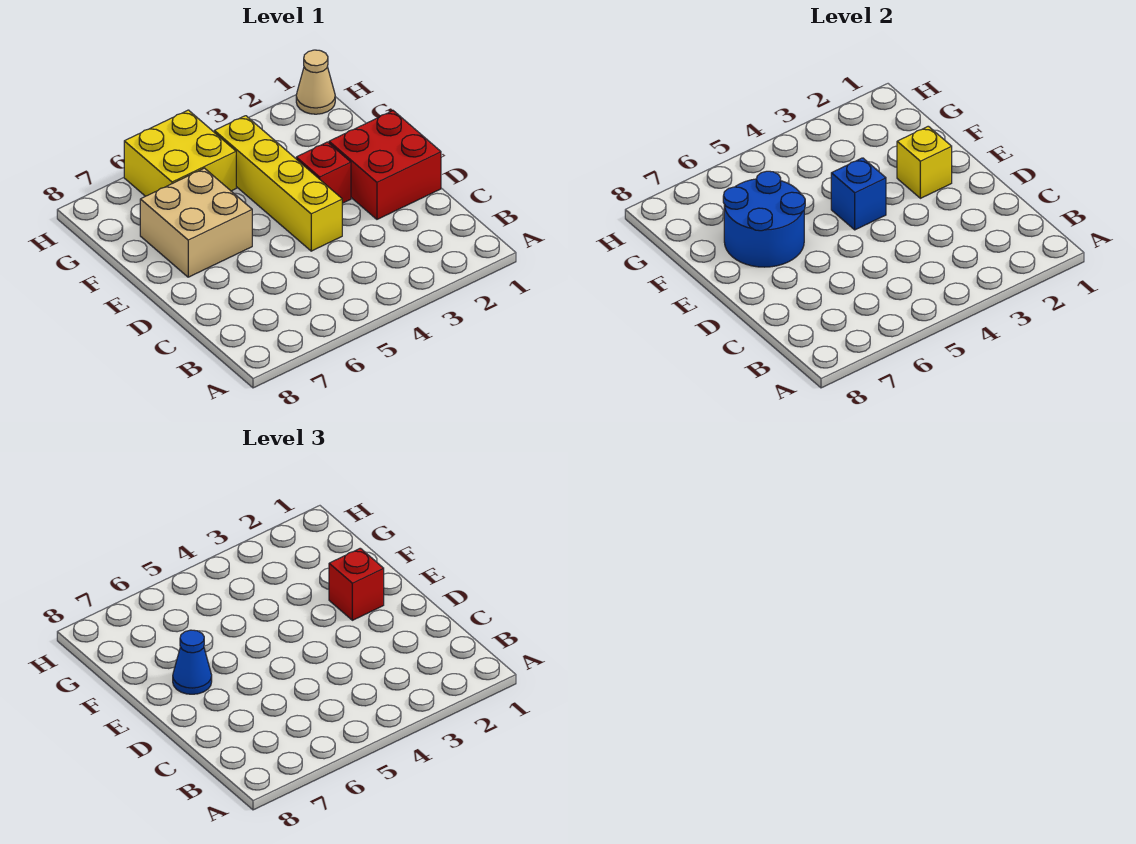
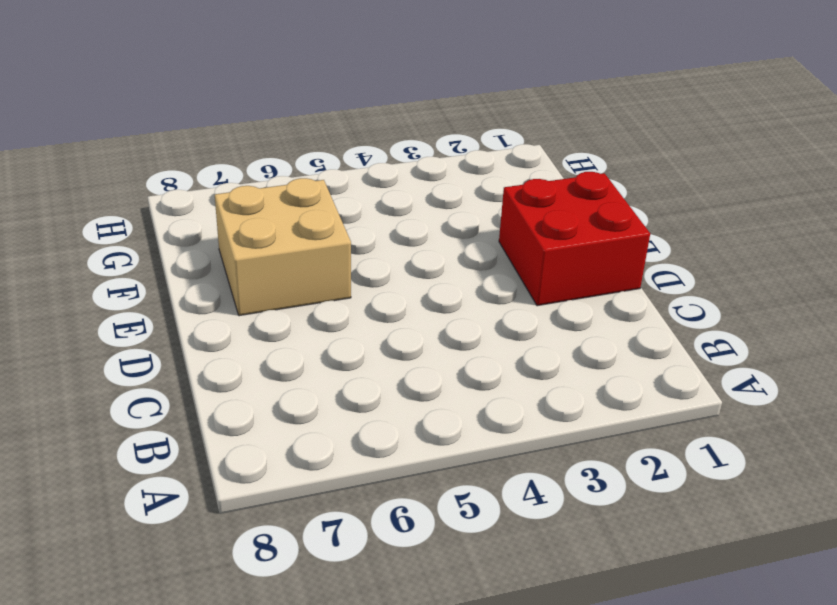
none -> yellow 1x4 brick [214,116,342,251]
none -> red 1x1 brick [296,142,351,203]

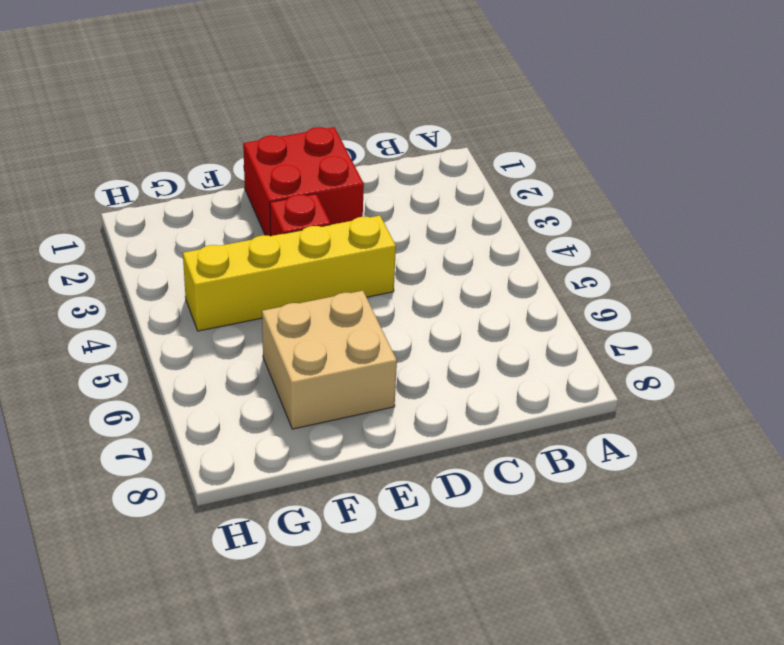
none -> yellow 2x2 brick [124,110,236,196]
none -> tan 1x1 cone [296,50,335,114]

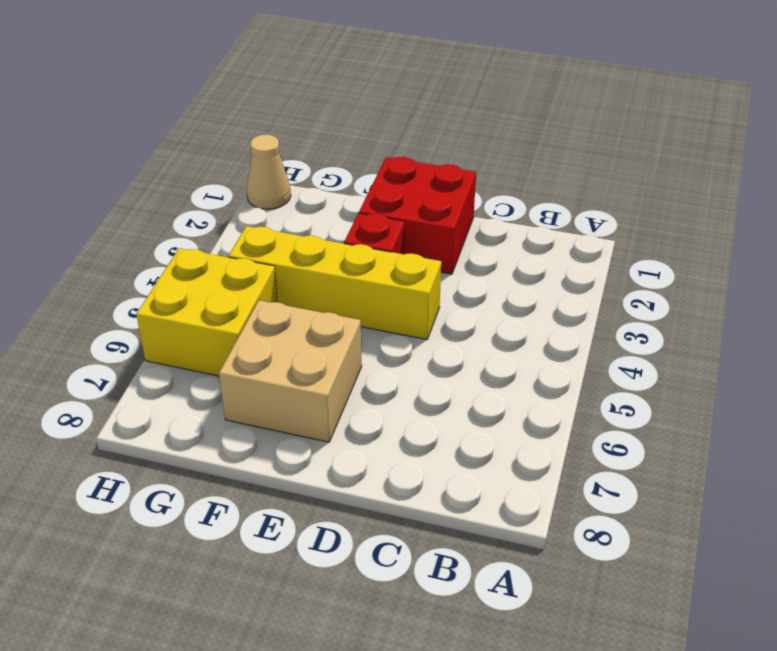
none -> yellow 1x1 brick [897,126,952,198]
none -> blue 1x1 brick [831,158,886,230]

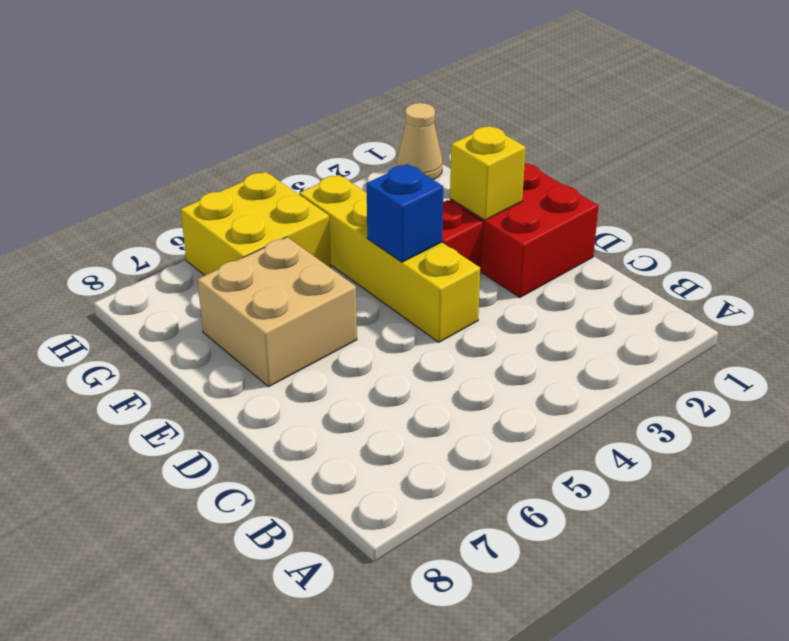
none -> blue 2x2 round brick [723,171,805,267]
none -> red 1x1 brick [329,548,384,620]

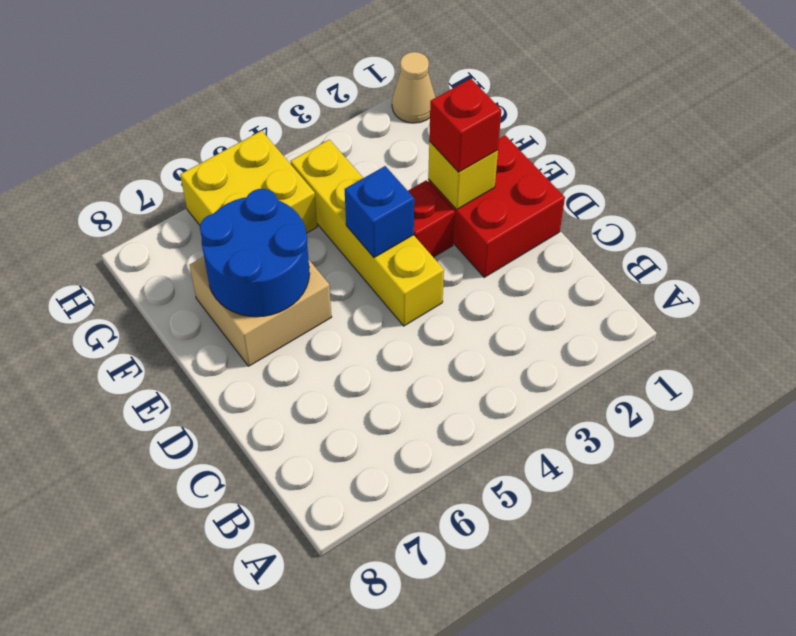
none -> blue 1x1 cone [173,630,212,694]

